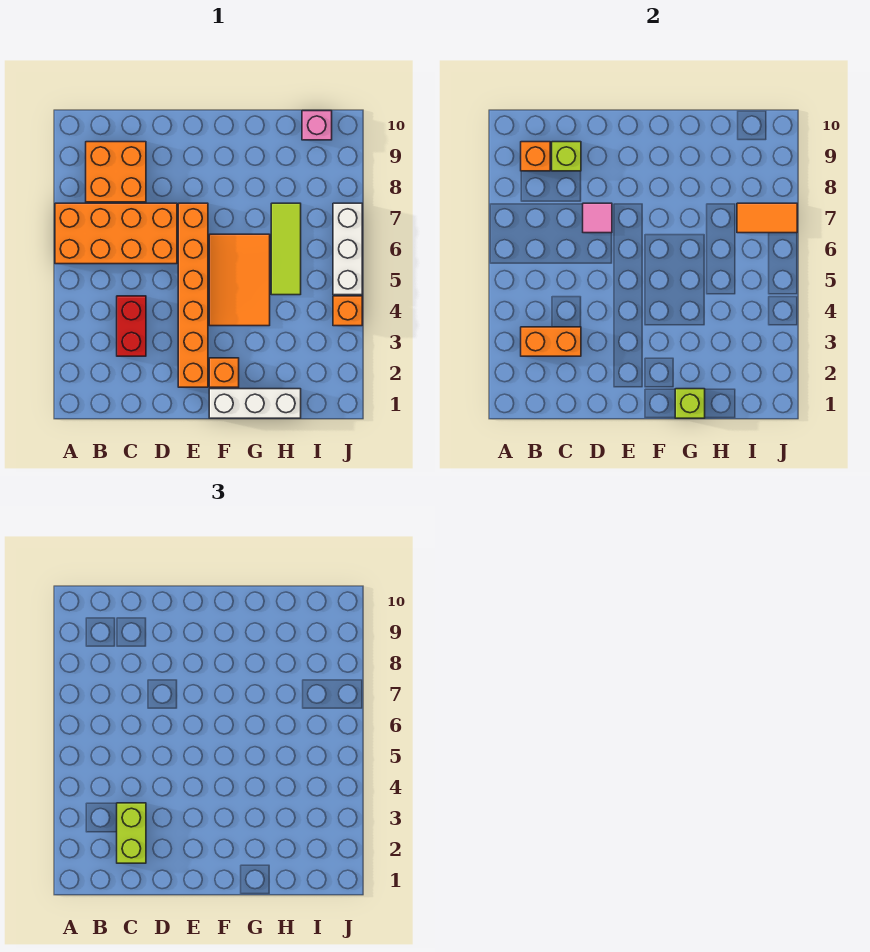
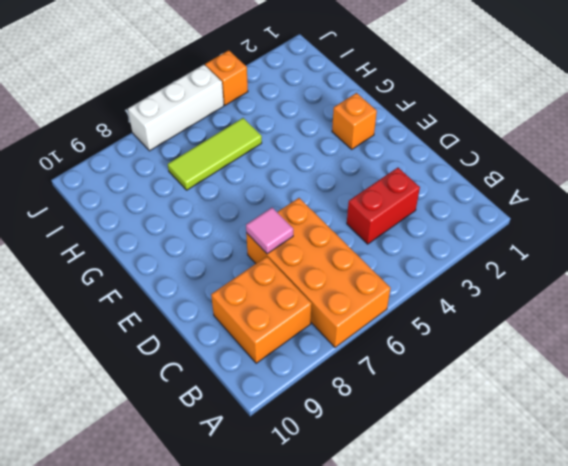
none -> orange 1x6 brick [178,203,208,387]
none -> white 1x3 brick [209,389,301,418]
none -> orange 2x3 tile [209,234,270,326]

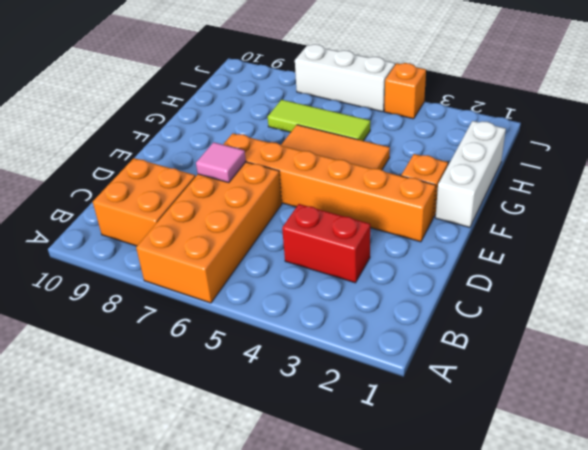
none -> pink 1x1 brick [302,111,332,140]
none -> orange 1x2 brick [521,327,581,356]
none -> orange 1x1 brick [521,142,550,171]

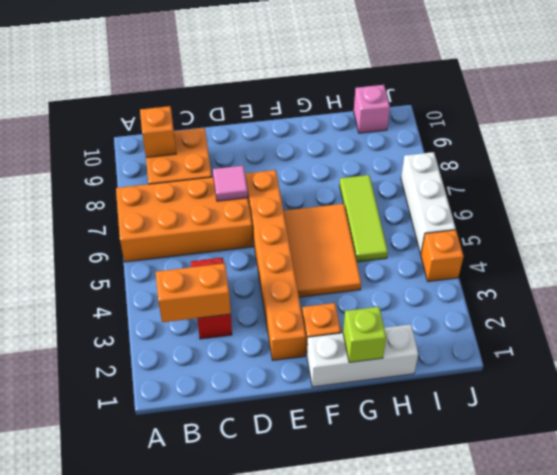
none -> lime 1x1 brick [552,142,581,171]
none -> orange 1x2 tile [737,203,797,233]
none -> lime 1x2 brick [117,803,146,863]

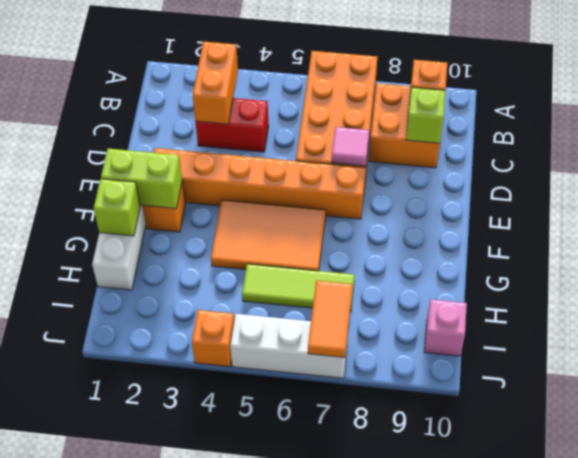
lime 1x2 brick [101,149,182,209] -> lime 1x2 brick moved to [117,803,146,863]

